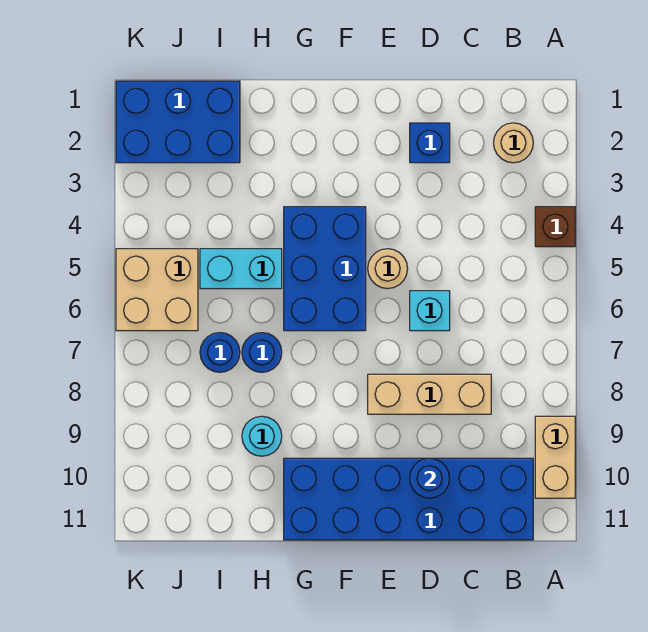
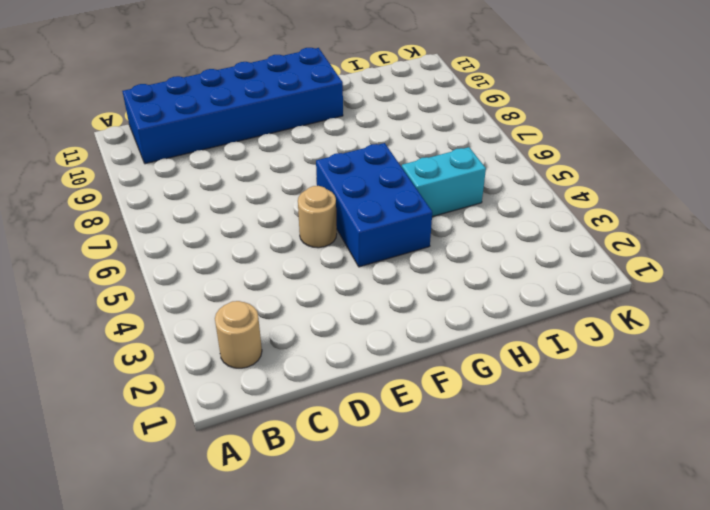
none -> brown 1x1 brick [535,207,575,247]
none -> tan 1x2 brick [535,416,575,498]
none -> tan 1x3 brick [368,374,491,414]

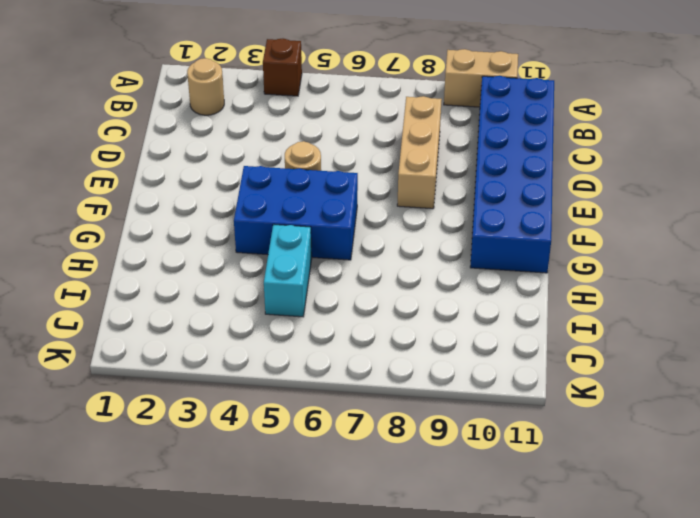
none -> blue 1x1 brick [410,123,450,163]
none -> cyan 1x1 brick [410,291,450,331]
none -> blue 1x1 round brick [242,333,282,372]

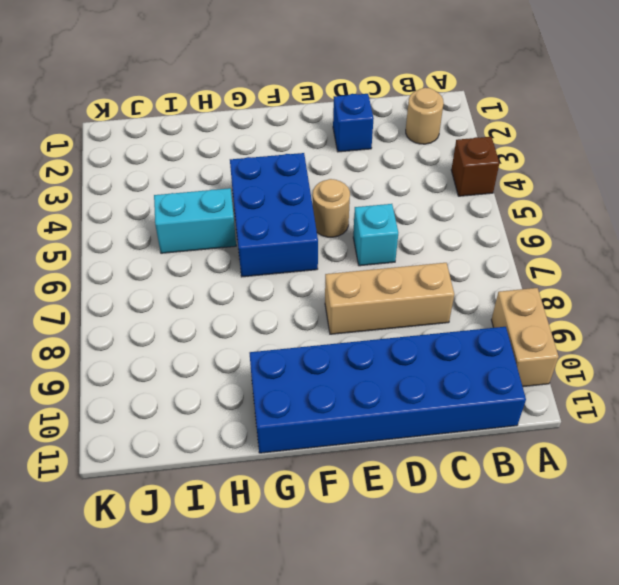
none -> blue 1x1 round brick [242,333,282,372]
none -> cyan 1x1 round brick [242,416,282,456]
none -> blue 2x3 brick [116,81,240,163]

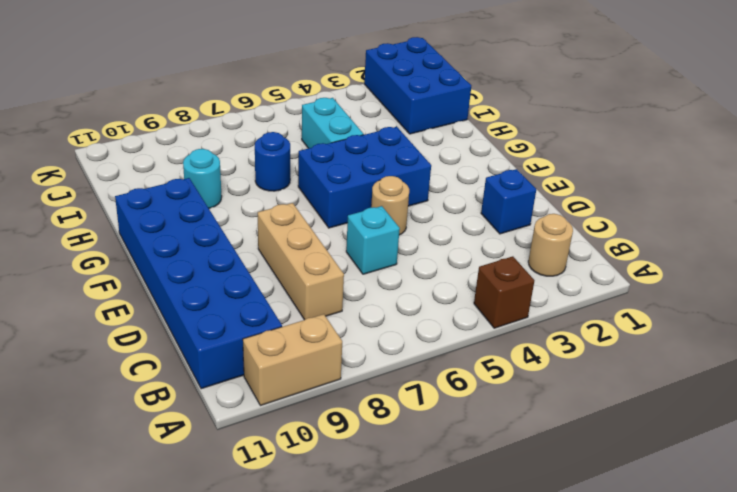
none -> blue 1x1 round brick [200,333,240,372]
none -> tan 2x2 brick [116,249,198,331]
none -> blue 1x1 round brick [410,458,449,498]

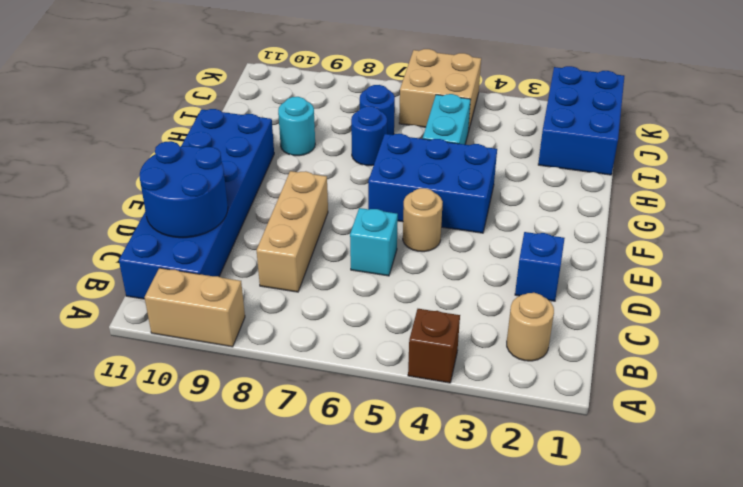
blue 2x2 round brick [140,141,228,238] -> blue 1x1 round brick [410,458,449,498]

